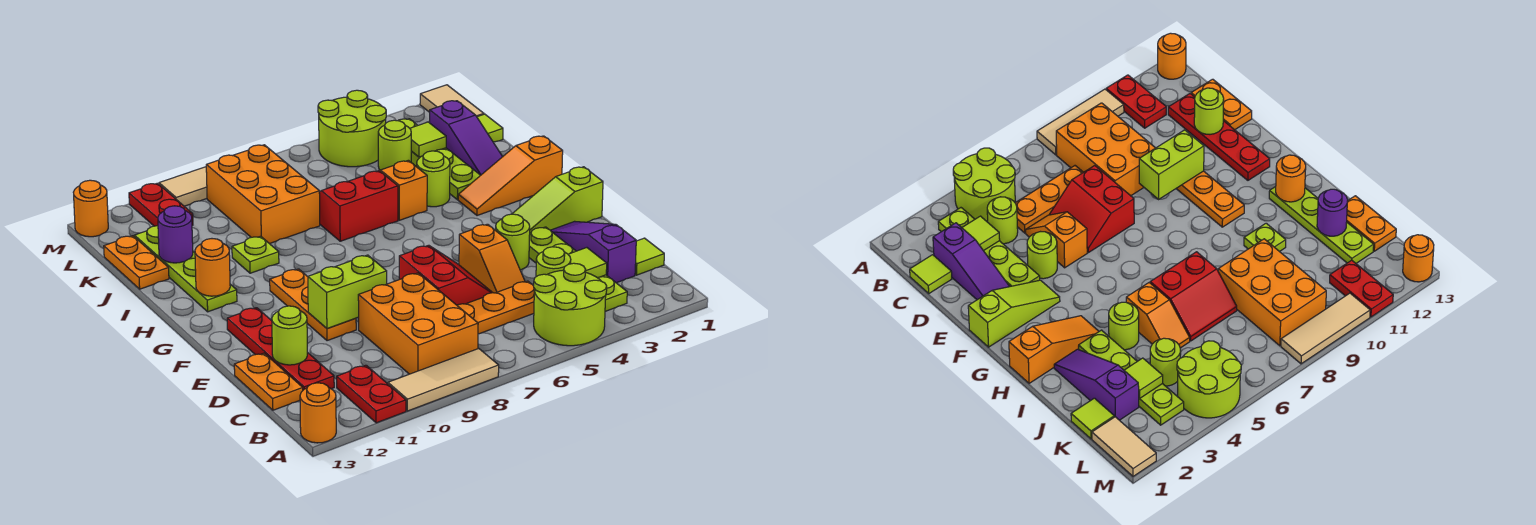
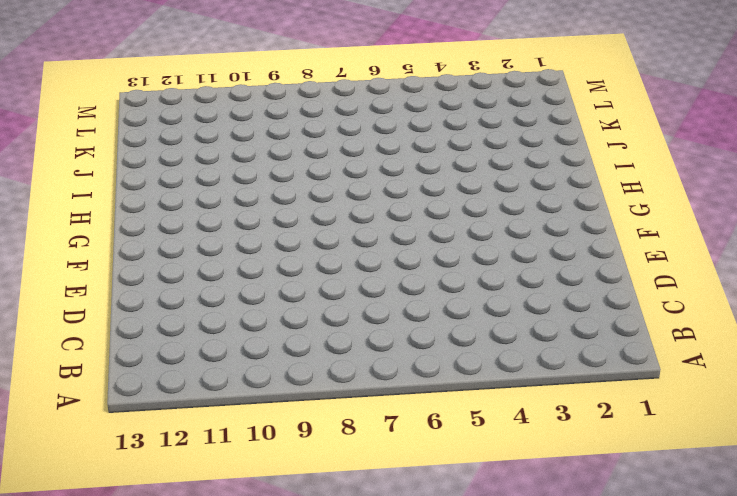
none -> lime 2x2 round brick [534,263,607,346]
none -> tan 1x3 tile [388,349,499,411]
none -> red 1x2 plate [337,365,406,423]
none -> orange 1x1 round brick [300,383,336,443]

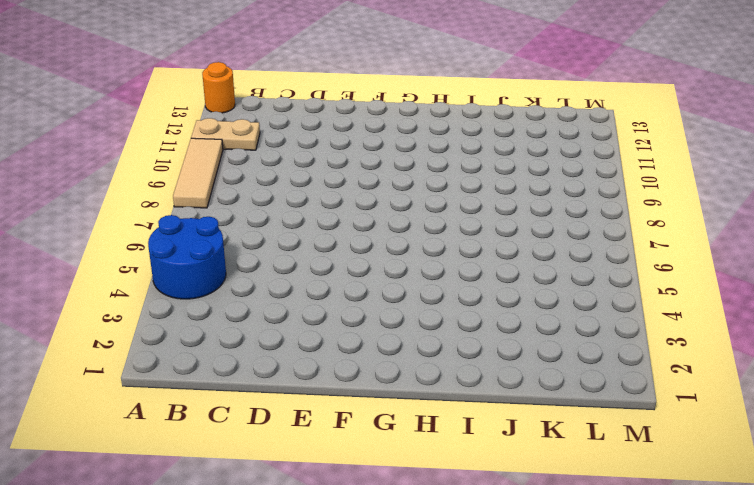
blue 2x2 round brick [148,215,226,299] -> lime 2x2 round brick [534,263,607,346]
tan 1x2 plate [191,118,260,150] -> red 1x2 plate [337,365,406,423]
none -> lime 1x4 plate [529,227,627,311]
none -> orange 2x3 brick [358,273,478,374]
none -> lime 1x1 tile [635,238,664,275]
none -> purple 1x3 slope [551,221,636,283]

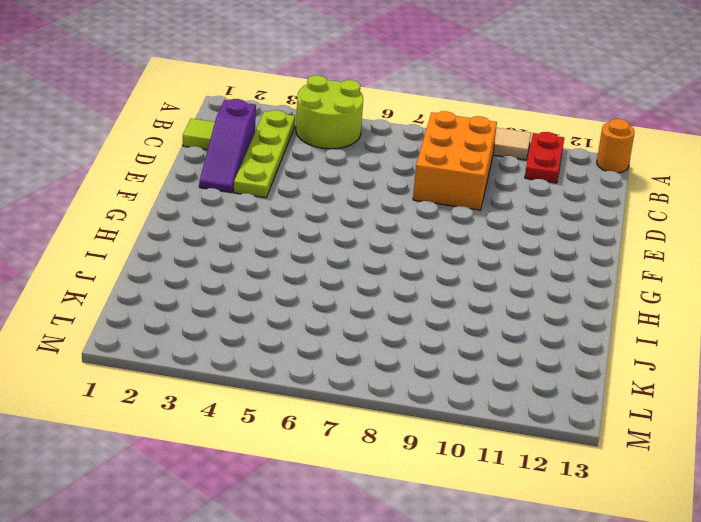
none -> lime 1x1 round brick [536,247,571,277]
none -> orange 1x3 plate [457,281,534,334]
none -> red 1x4 plate [227,308,334,390]
none -> orange 1x2 plate [234,353,303,410]

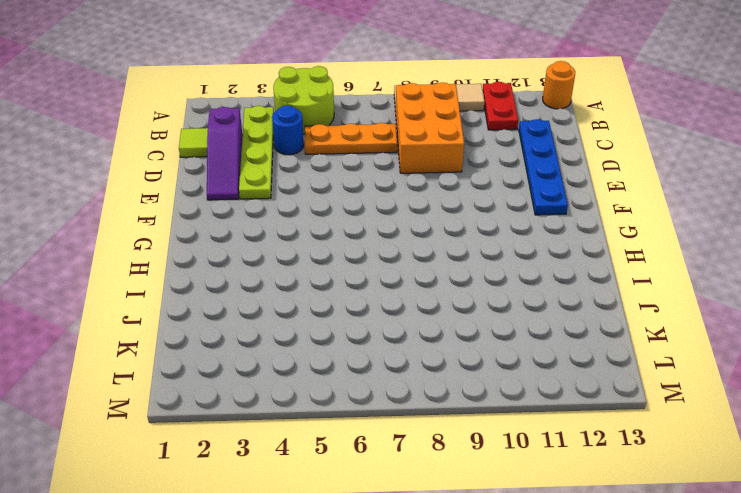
blue 1x1 round brick [272,105,304,155] -> lime 1x1 round brick [536,247,571,277]
blue 1x4 plate [519,119,568,215] -> red 1x4 plate [227,308,334,390]
none -> orange 1x2 plate [234,353,303,410]
none -> orange 1x2 slope [459,224,525,293]
none -> red 2x2 slope [399,245,492,305]
none -> lime 1x1 round brick [496,214,530,270]

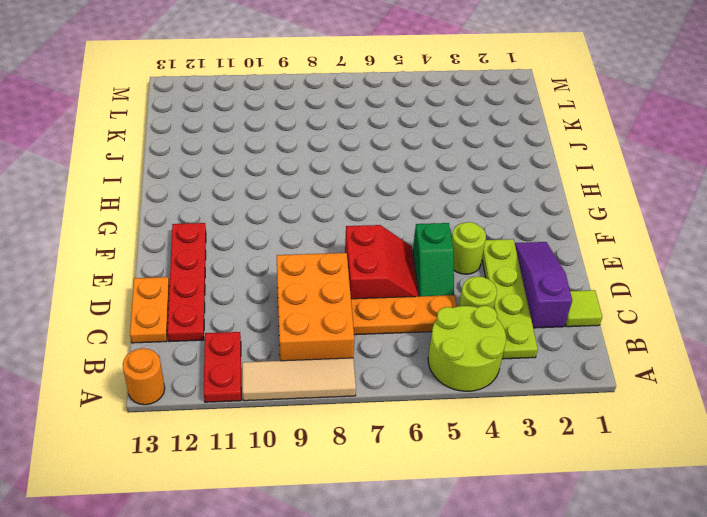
green 1x2 slope [413,223,454,296] -> orange 1x2 slope [459,224,525,293]
none -> orange 1x3 plate [270,269,356,341]
none -> lime 1x3 slope [512,167,603,232]
none -> orange 1x3 slope [458,136,563,216]
none -> lime 1x4 plate [134,226,237,312]

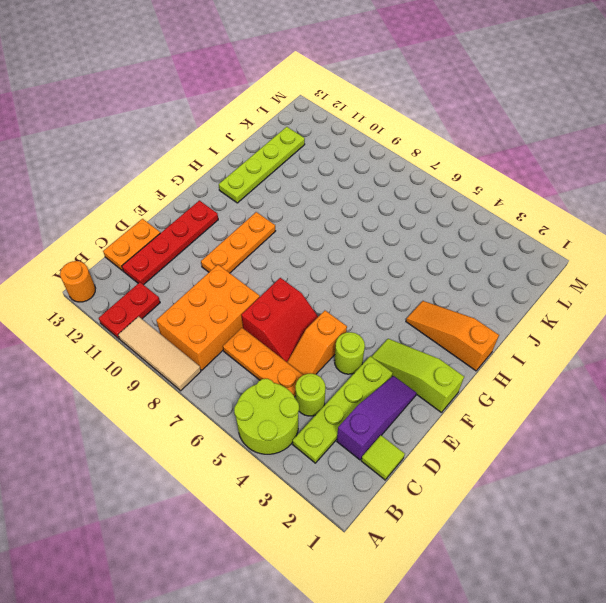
none -> purple 1x3 slope [430,101,502,175]
none -> lime 1x4 plate [398,119,480,200]
none -> lime 1x1 round brick [417,151,450,207]
none -> orange 1x2 slope [380,160,427,220]

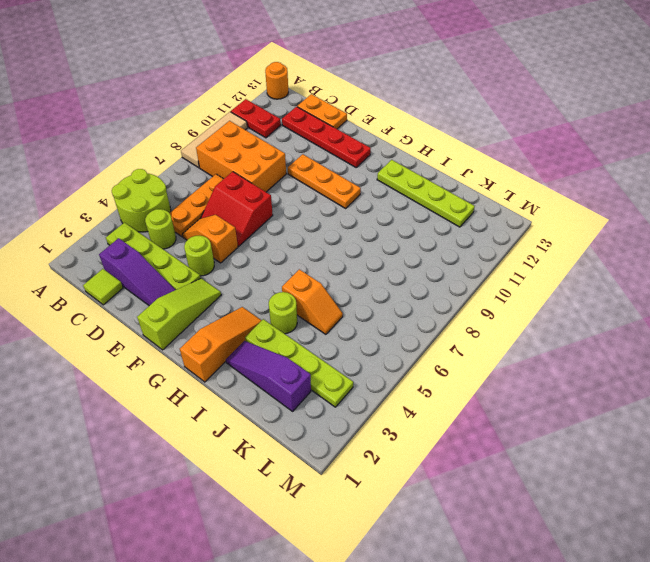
none -> red 2x2 slope [319,171,398,241]
none -> lime 1x1 plate [232,236,279,273]
none -> orange 2x3 brick [206,145,320,244]
none -> orange 1x2 plate [104,236,169,289]

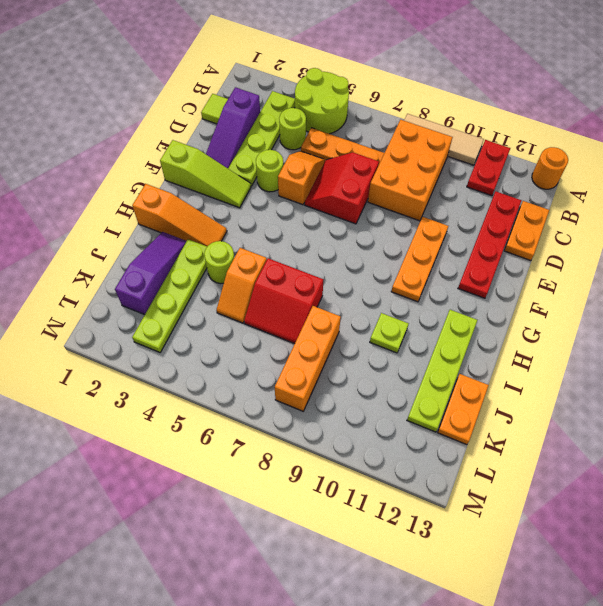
orange 1x3 brick [275,306,341,411] -> orange 2x3 brick [206,145,320,244]
none -> lime 1x1 tile [477,114,503,142]
none -> lime 1x1 round brick [378,120,412,170]
none -> tan 1x2 tile [420,85,484,117]
none -> lime 2x2 round brick [318,90,386,167]

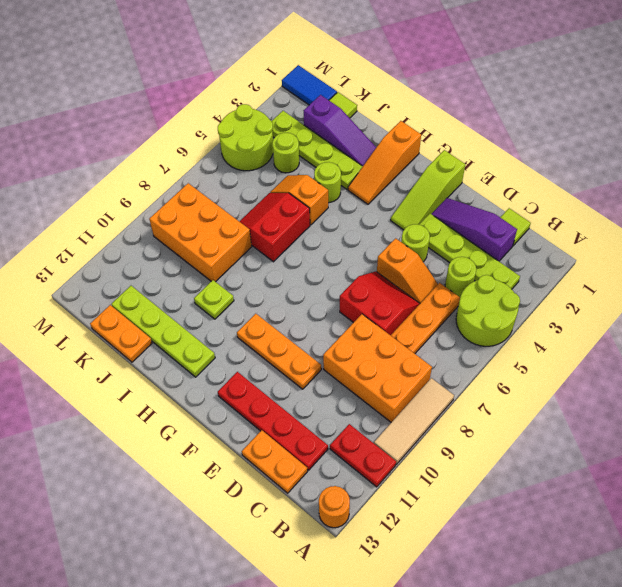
blue 1x2 tile [282,65,337,105] -> tan 1x2 tile [420,85,484,117]
none -> red 1x2 plate [129,183,193,226]
none -> tan 1x3 tile [159,167,207,206]
none -> orange 1x1 round brick [73,180,108,237]
none -> lime 1x1 tile [568,248,607,278]

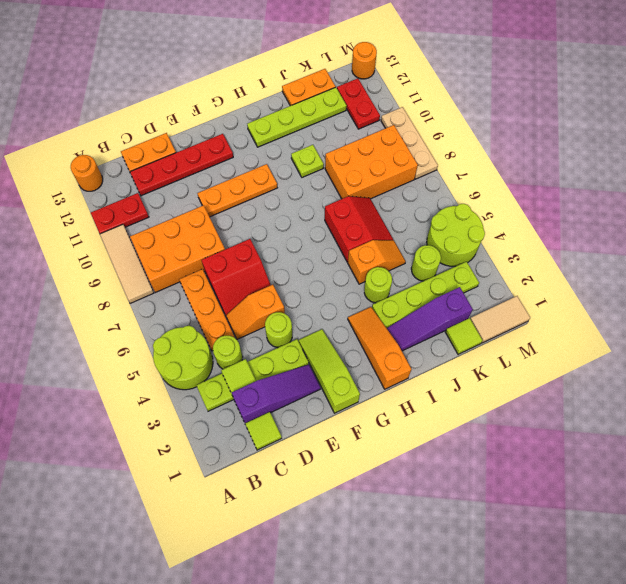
red 1x2 plate [337,78,380,129] -> red 1x2 plate turned to [129,183,193,226]
tan 1x3 plate [381,107,438,179] -> tan 1x3 tile [159,167,207,206]
none -> lime 1x1 round brick [272,306,307,365]
none -> lime 1x2 brick [308,255,387,328]
none -> orange 1x1 round brick [195,239,230,296]
none -> purple 1x1 round brick [158,206,193,263]

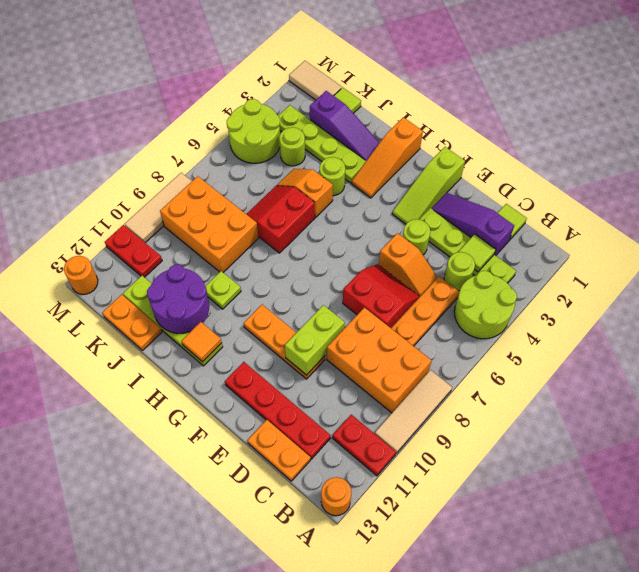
orange 1x1 tile [182,322,222,362] -> orange 1x1 round brick [195,239,230,296]
purple 2x2 round brick [147,265,209,333] -> purple 1x1 round brick [158,206,193,263]
none -> lime 1x1 round brick [272,306,307,365]
none -> lime 1x1 tile [410,122,446,157]

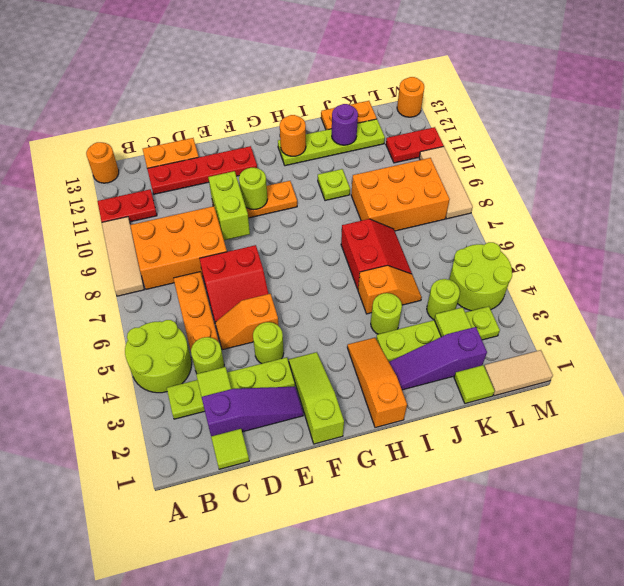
lime 1x1 round brick [239,168,267,210] -> lime 1x1 round brick moved to [272,306,307,365]

